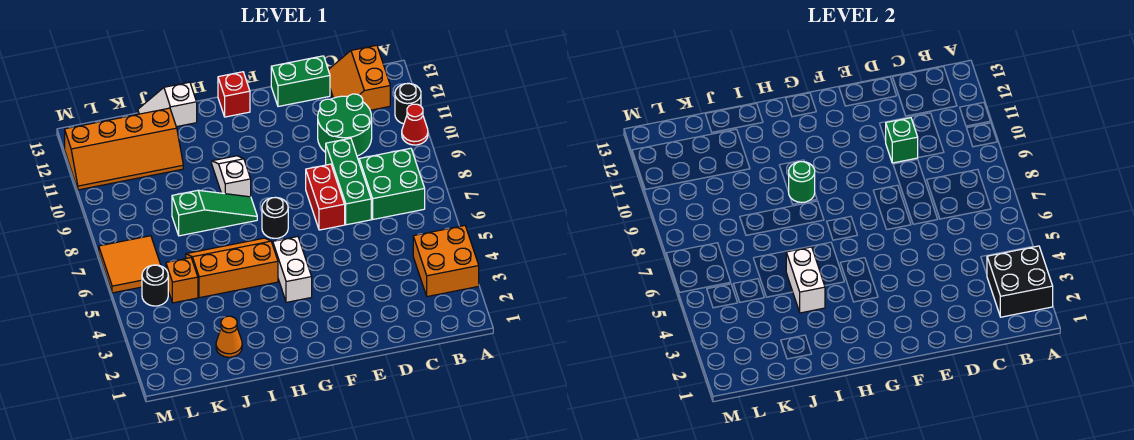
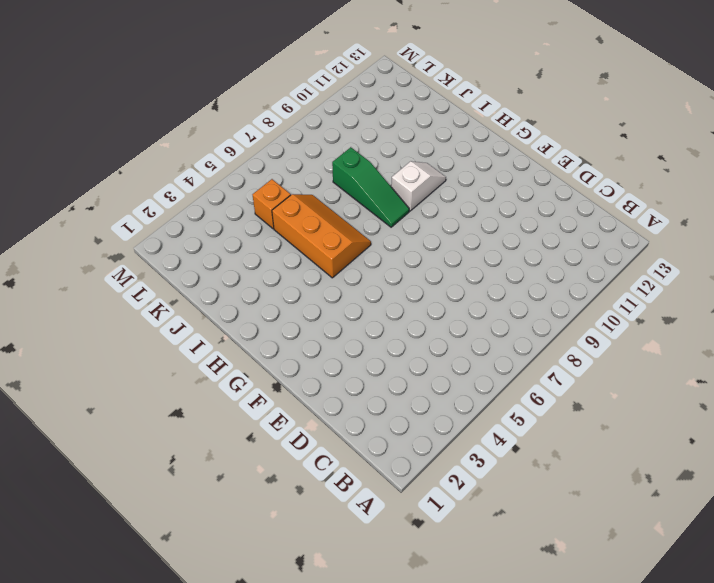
none -> orange 2x2 brick [413,226,479,297]
none -> red 1x1 cone [402,104,428,145]
none -> black 1x1 round brick [395,83,421,124]

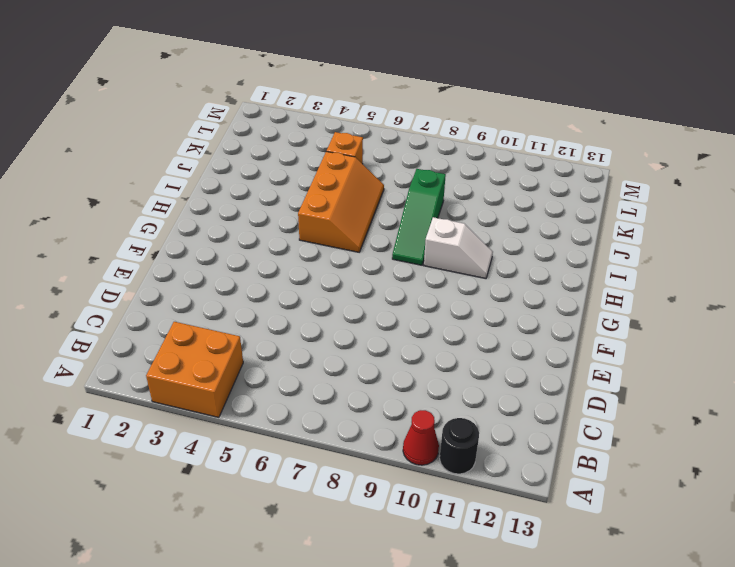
none -> green 2x2 brick [359,148,425,219]
none -> orange 2x2 slope [328,45,390,110]
none -> green 2x2 round brick [318,94,372,156]

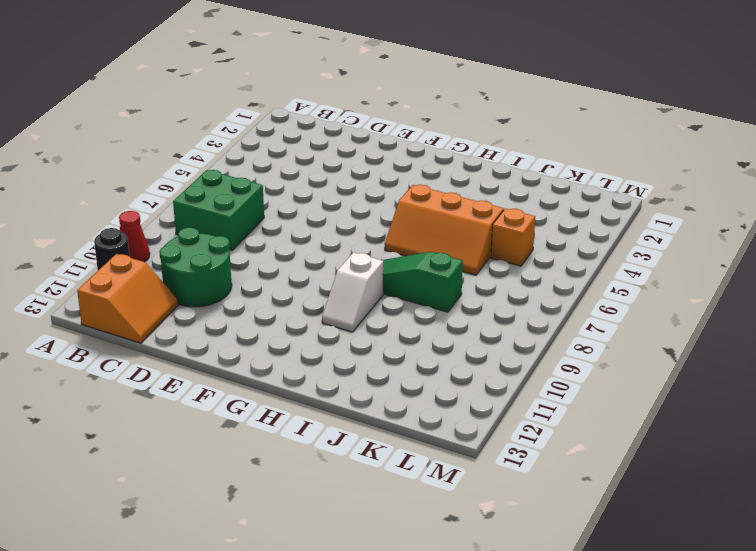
none -> orange 2x2 brick [413,226,479,297]
none -> green 1x3 brick [326,138,371,225]
none -> green 1x2 brick [271,56,330,107]

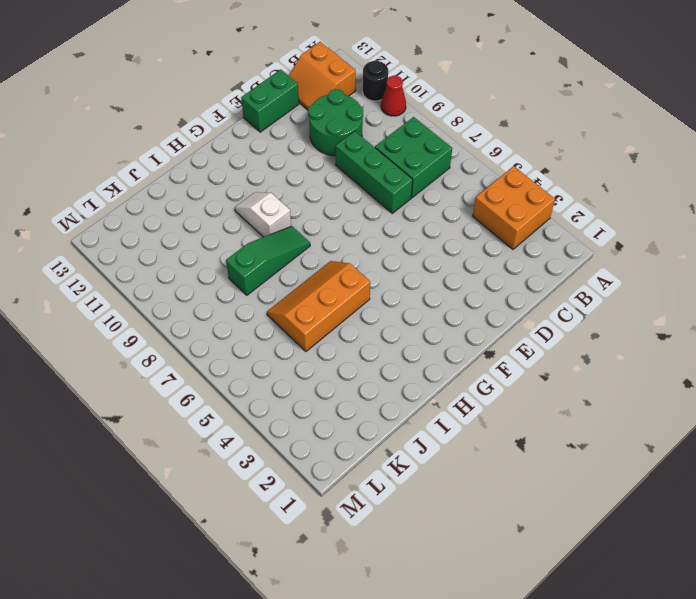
none -> red 1x2 brick [306,164,345,230]
none -> white 1x2 brick [273,237,312,302]
none -> black 1x1 round brick [262,197,288,238]

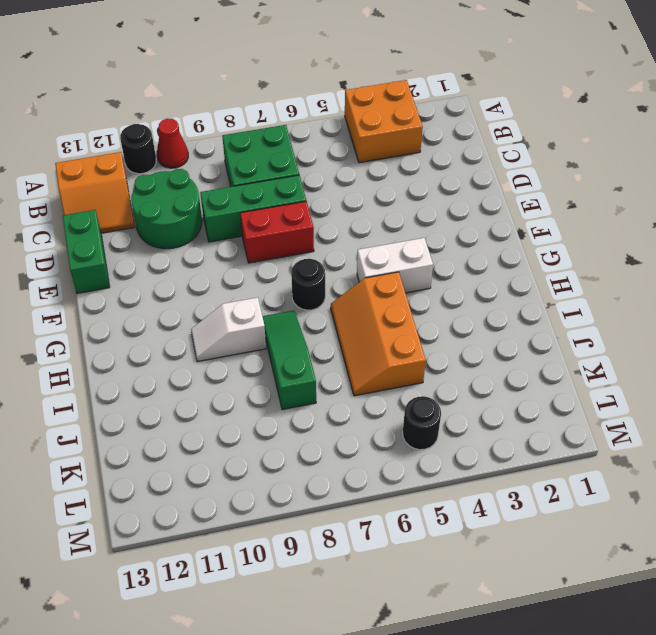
none -> red 1x1 brick [218,72,250,117]
none -> white 1x2 slope [138,82,197,127]
none -> orange 1x1 cone [216,316,242,357]

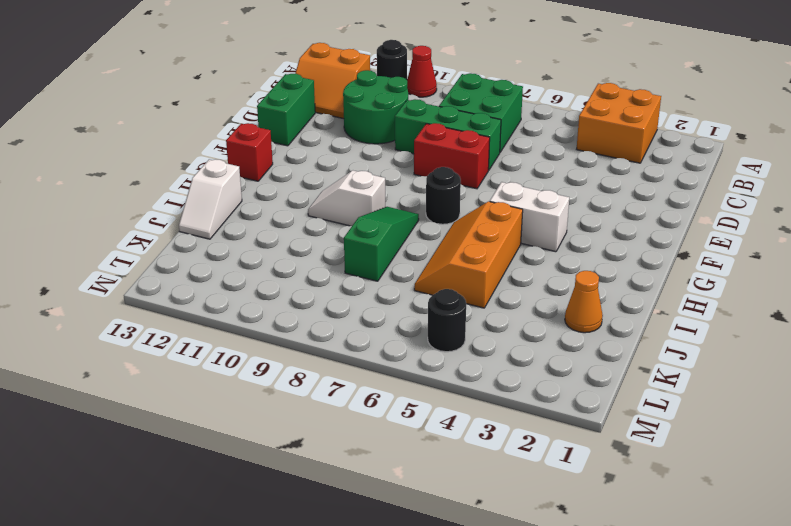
none -> orange 2x4 slope [65,108,183,190]
none -> orange 1x1 brick [166,258,198,303]
none -> orange 2x2 tile [99,236,161,293]

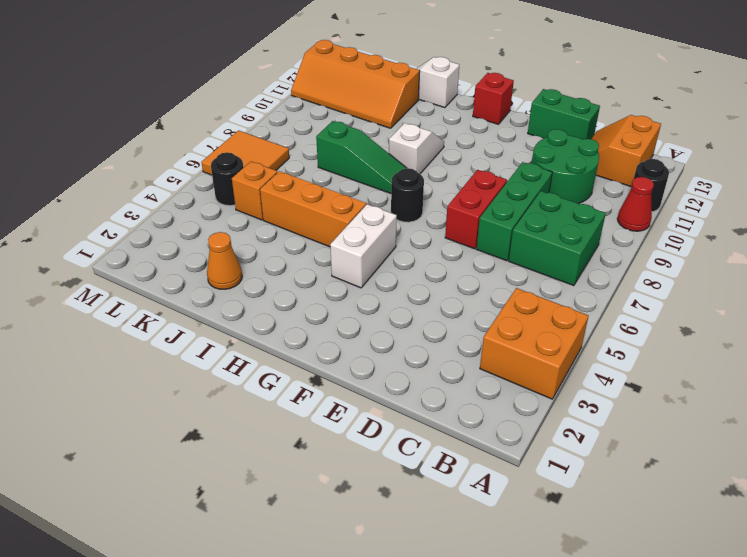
none -> black 2x2 brick [987,246,1053,317]
none -> green 1x1 brick [886,118,918,163]
none -> green 1x1 round brick [789,162,815,202]

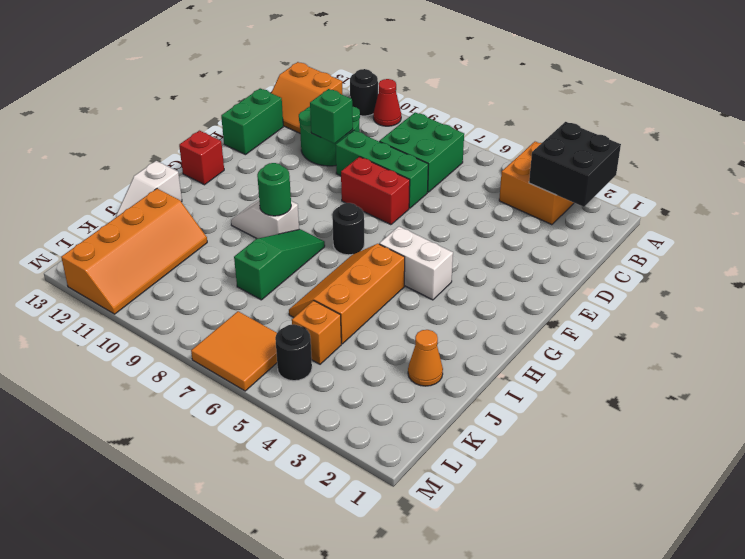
none -> white 1x2 brick [786,247,825,313]

